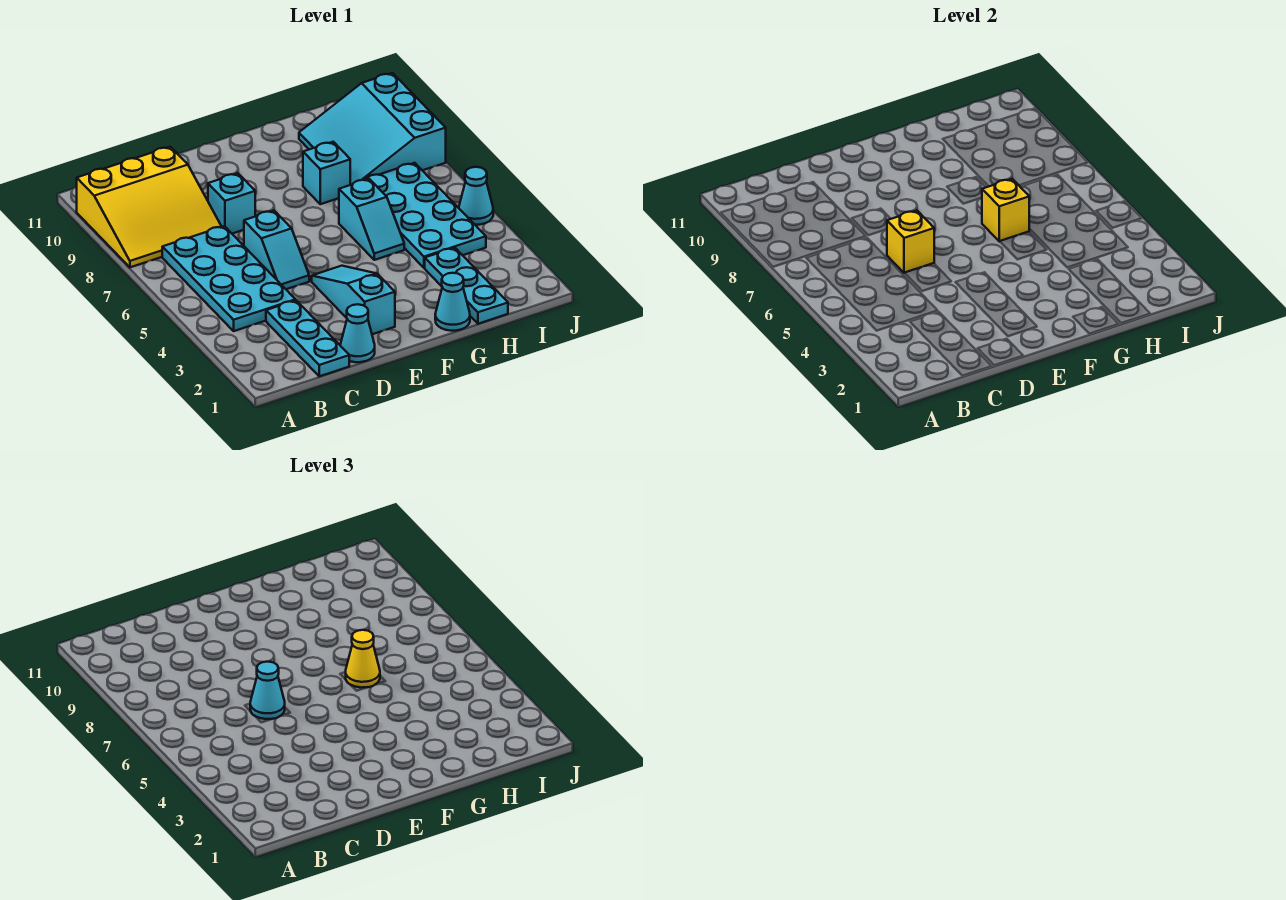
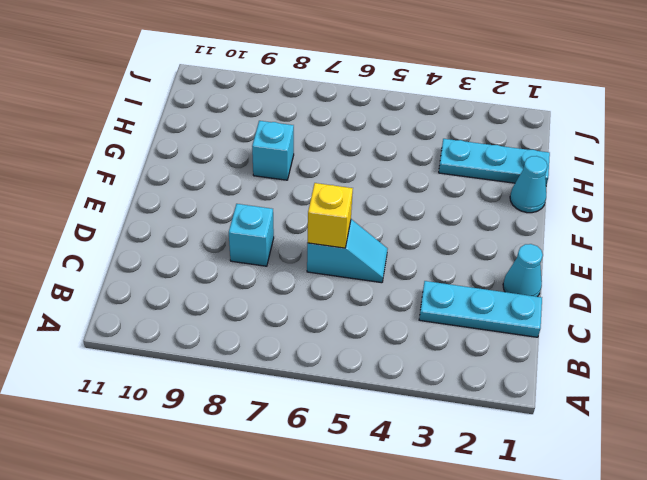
none -> yellow 3x3 slope [77,147,222,267]
none -> cyan 2x4 plate [162,226,295,331]
none -> cyan 1x3 slope [312,266,395,334]

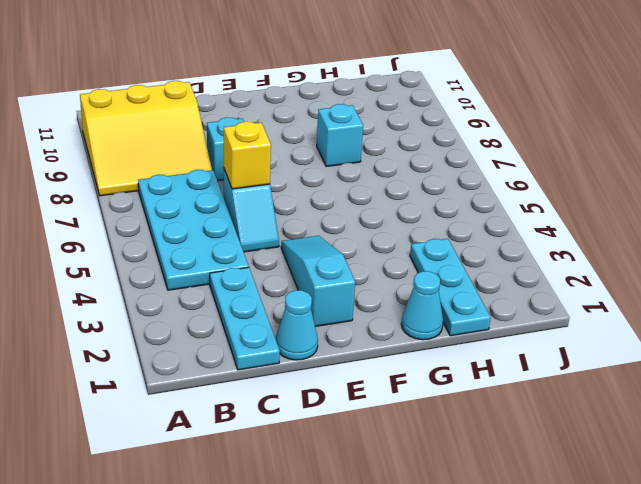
none -> cyan 1x2 slope [339,179,404,260]
none -> cyan 2x4 plate [364,163,486,268]
none -> cyan 3x3 slope [299,73,446,185]

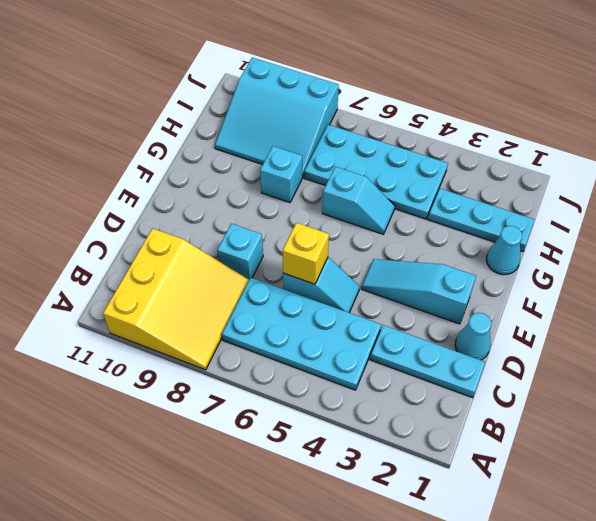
none -> cyan 1x1 cone [459,167,493,225]
none -> yellow 1x1 brick [982,179,1029,241]
none -> cyan 1x1 cone [250,662,285,719]

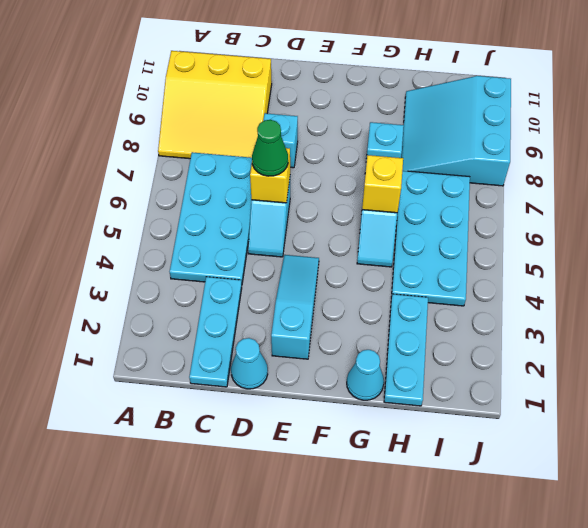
green 1x1 cone [252,120,288,176] -> cyan 1x1 cone [250,662,285,719]
none -> cyan 1x1 cone [459,167,493,225]
none -> yellow 1x1 cone [346,630,380,688]

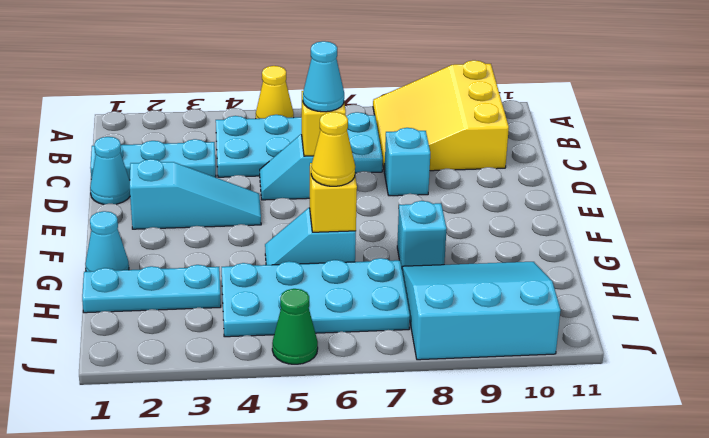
yellow 1x1 cone [256,66,294,119] -> none
green 1x1 cone [272,289,318,364] -> cyan 1x1 cone [459,167,493,225]

